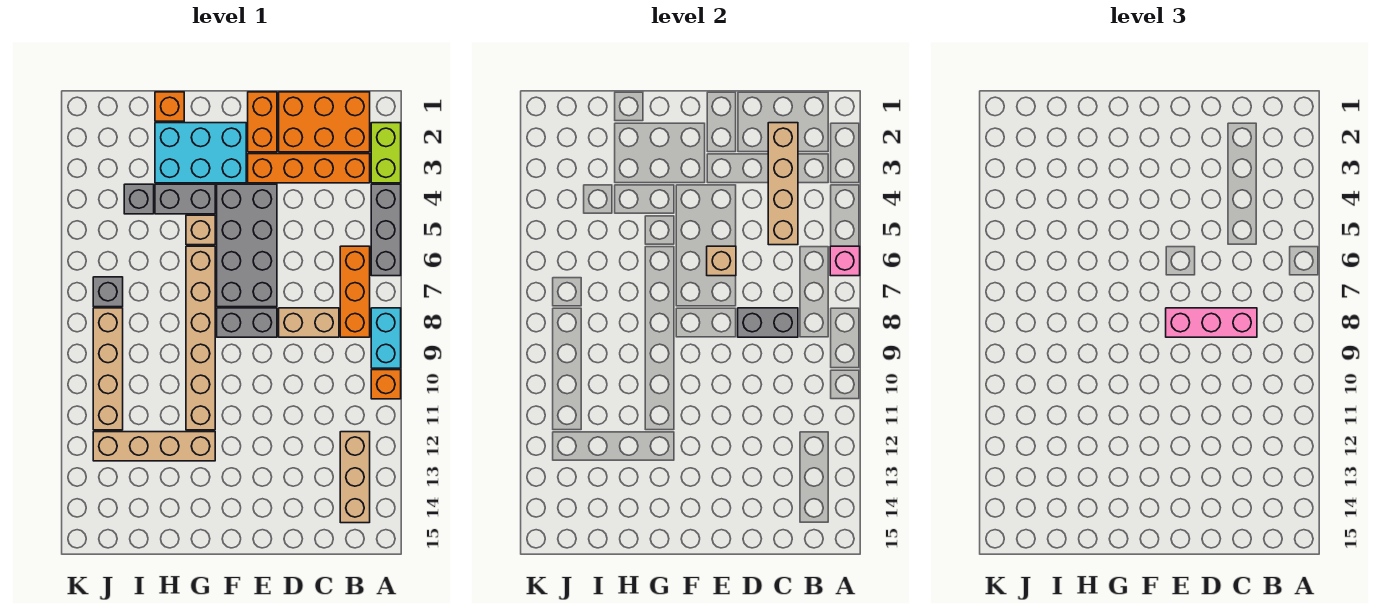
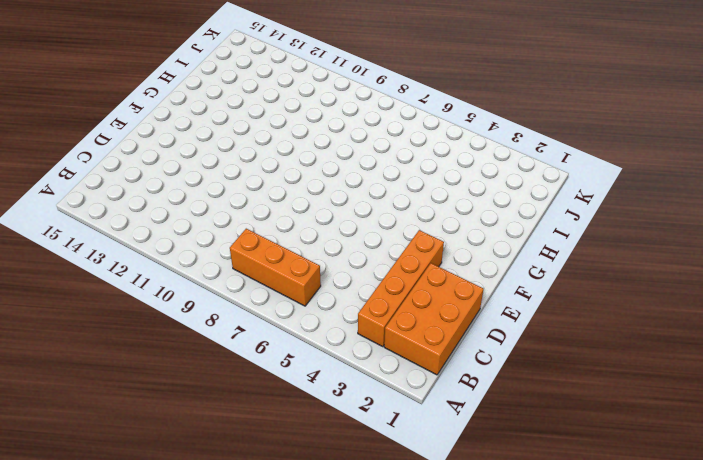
none -> lime 1x2 brick [371,123,401,183]
none -> grey 1x3 brick [371,184,401,276]
none -> cyan 1x2 brick [371,308,401,368]

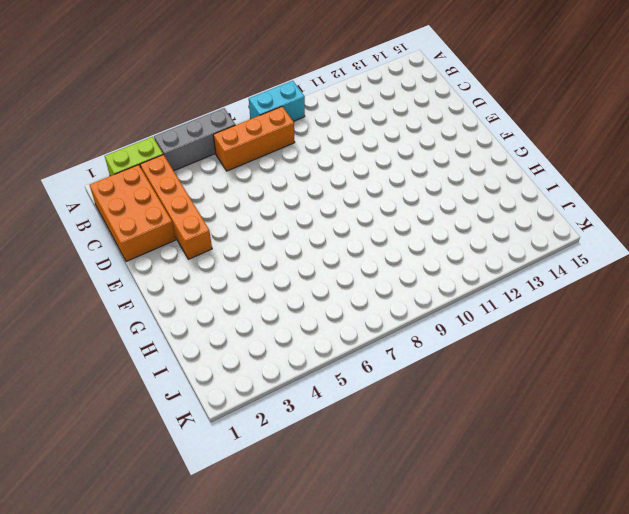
none -> orange 1x1 brick [371,370,401,399]
none -> tan 1x3 brick [340,432,370,523]
none -> tan 1x2 brick [279,308,339,337]

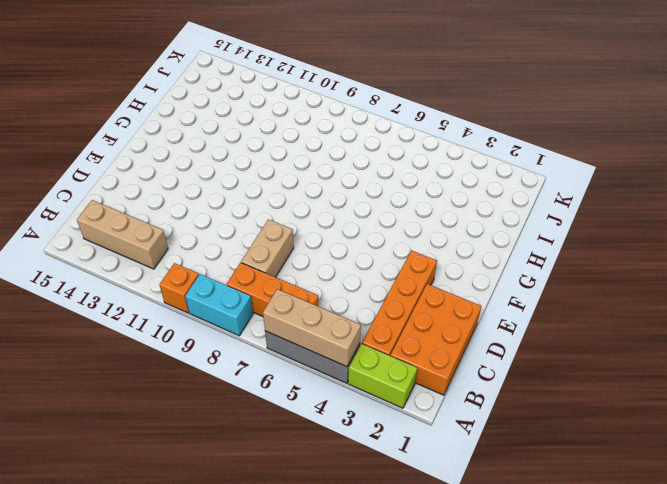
tan 1x3 brick [263,289,361,367] -> pink 1x1 brick [830,246,860,276]
none -> orange 1x2 brick [248,92,277,152]
none -> grey 2x4 brick [217,184,277,307]
none -> grey 1x2 brick [217,308,277,337]

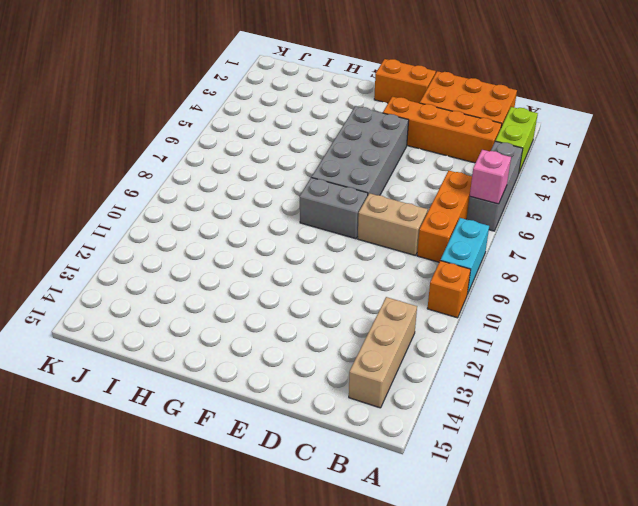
orange 1x2 brick [374,59,436,103] -> orange 1x2 brick turned to [248,92,277,152]
none -> cyan 2x3 brick [155,123,246,183]
none -> grey 1x2 brick [155,184,215,214]
none -> tan 1x1 brick [186,215,215,245]

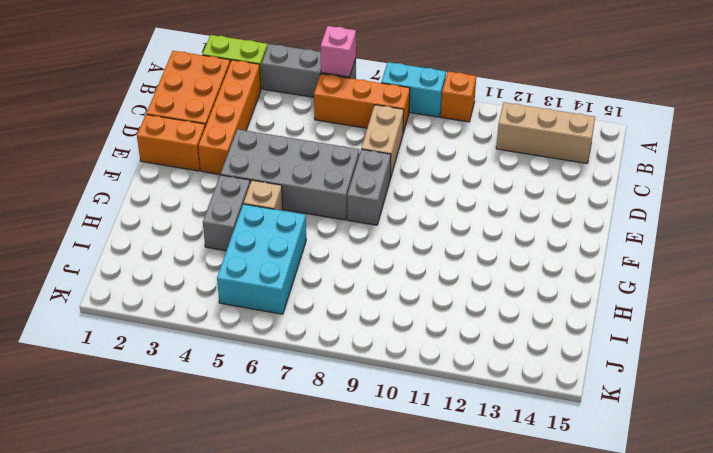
cyan 2x3 brick [217,204,306,314] -> cyan 2x3 brick moved to [155,123,246,183]
none -> tan 1x6 brick [186,246,215,430]
none -> tan 1x4 brick [93,432,215,461]
none -> orange 1x1 brick [155,92,184,121]

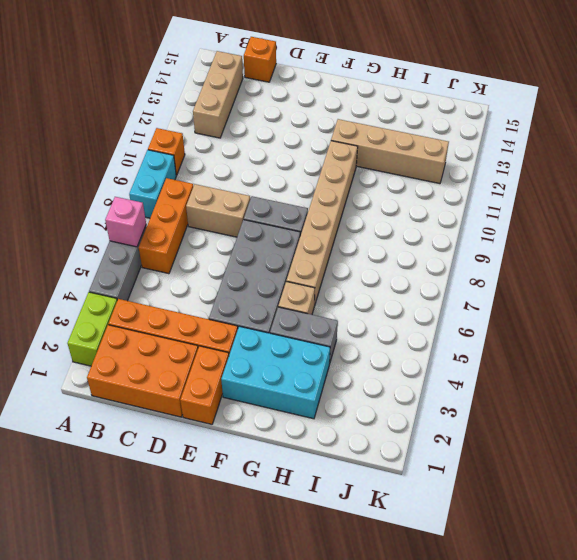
orange 1x1 brick [244,37,276,82] -> orange 1x1 brick moved to [155,92,184,121]
none -> grey 1x1 brick [124,184,154,214]
none -> grey 1x1 brick [93,277,123,307]
none -> tan 1x4 brick [93,308,123,430]

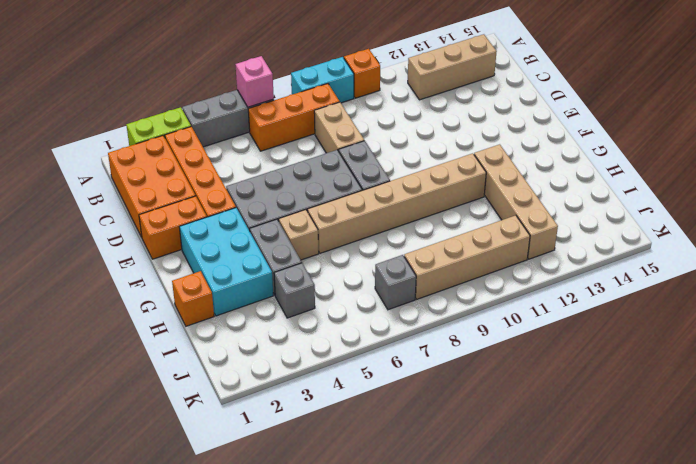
none -> tan 1x4 brick [768,123,798,245]
none -> grey 1x2 brick [738,308,798,337]
none -> tan 1x1 brick [707,246,736,276]

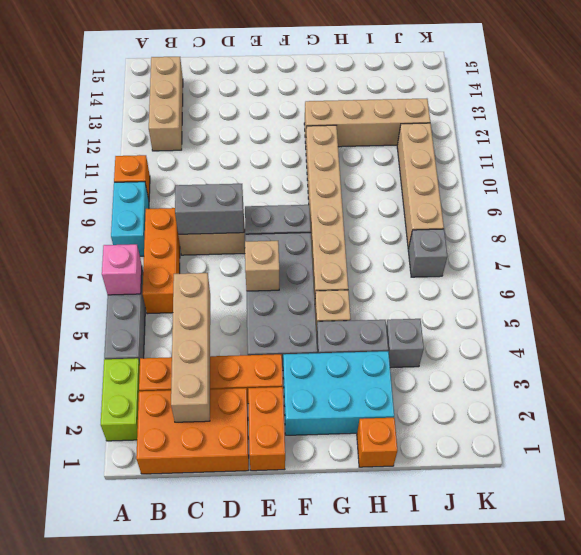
none -> pink 1x3 brick [1166,308,1257,337]

